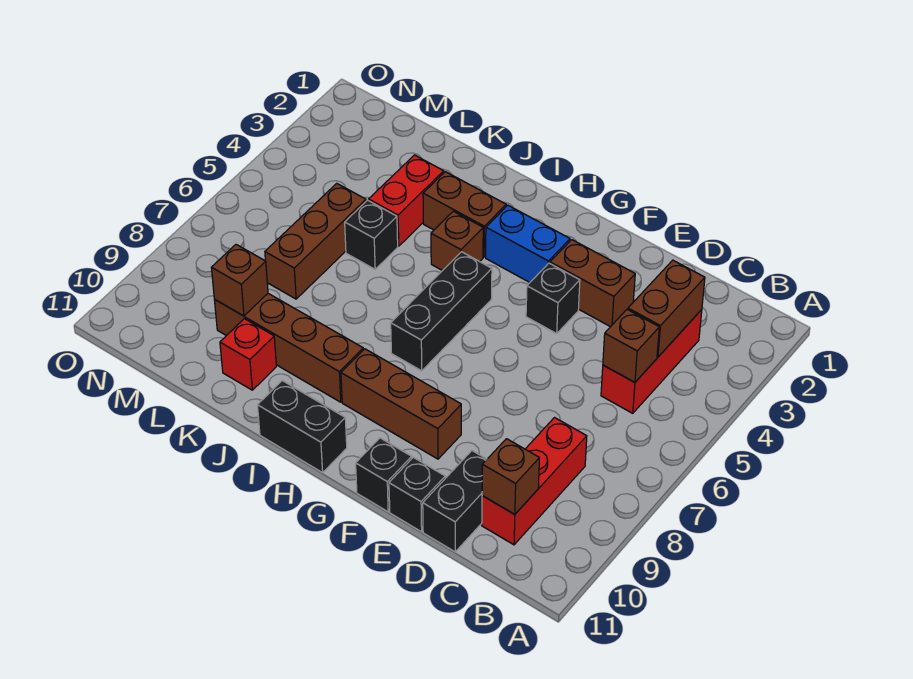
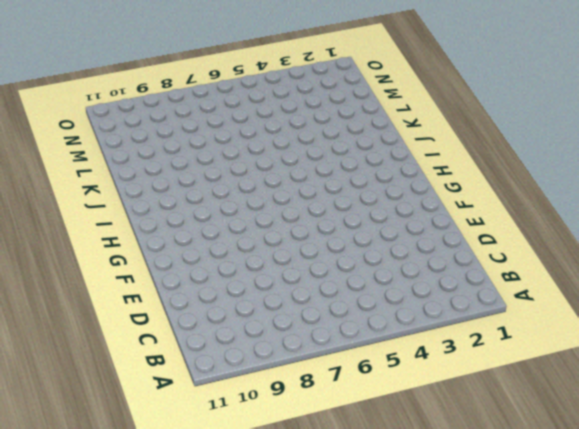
none -> red 1x3 brick [601,310,702,413]
none -> red 1x3 brick [482,418,587,545]
none -> black 1x2 brick [423,451,487,552]

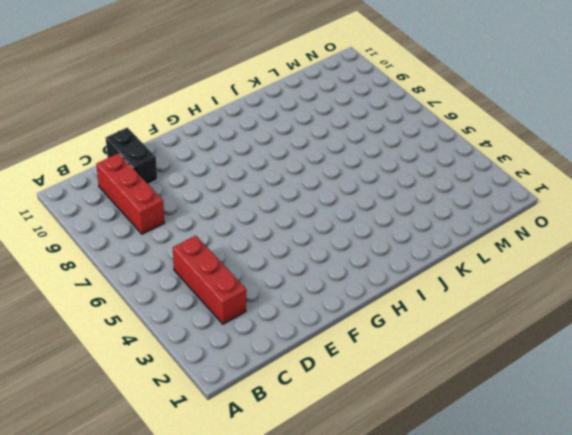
none -> brown 1x2 brick [550,240,635,327]
none -> black 1x1 brick [389,457,445,532]
none -> black 1x1 brick [526,263,580,334]

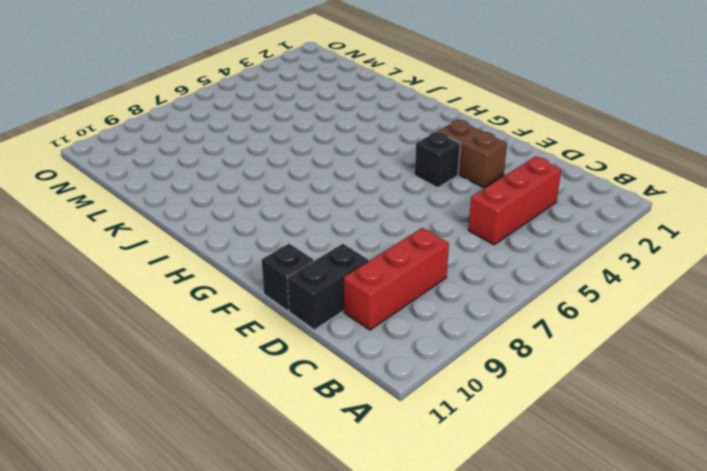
none -> brown 1x3 brick [341,349,461,459]
none -> black 1x1 brick [356,438,412,512]
none -> blue 1x2 brick [486,205,570,282]

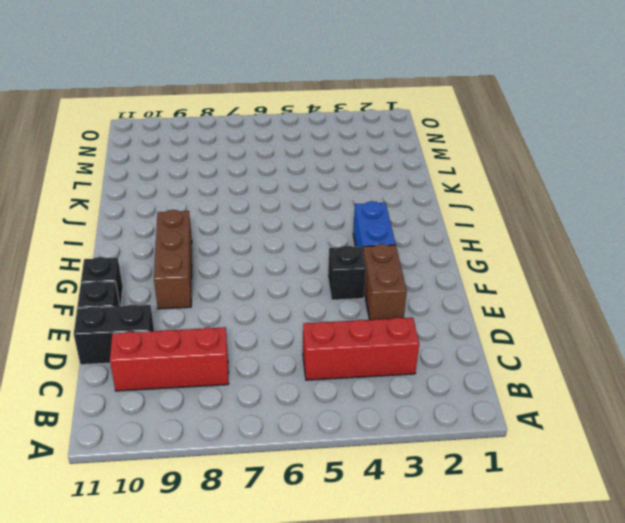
none -> black 1x3 brick [391,252,492,371]
none -> black 1x2 brick [258,381,347,473]
none -> brown 1x2 brick [423,172,506,257]

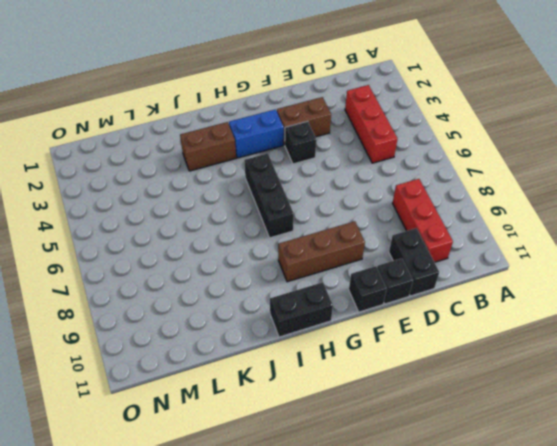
none -> brown 1x1 brick [431,211,483,271]
none -> brown 1x4 brick [215,294,363,402]
none -> red 1x2 brick [369,155,444,246]

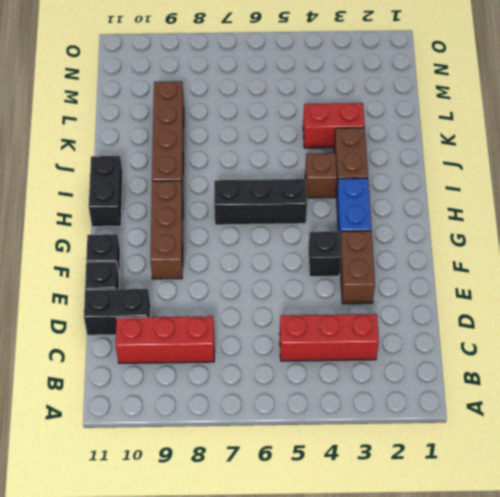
none -> black 1x1 brick [345,200,398,269]
none -> red 1x1 brick [220,319,276,390]
none -> brown 1x3 brick [265,183,366,299]

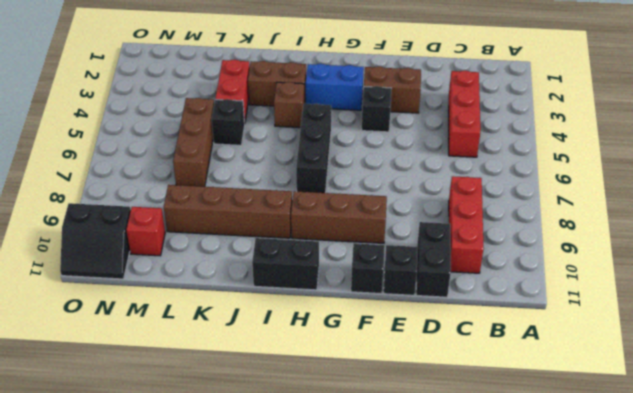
red 1x1 brick [126,207,165,256] -> red 1x1 brick moved to [220,319,276,390]
black 2x2 slope [60,203,131,279] -> none
none -> brown 1x2 brick [628,260,705,357]
none -> brown 1x1 brick [603,310,659,382]
none -> brown 1x1 brick [482,439,539,514]

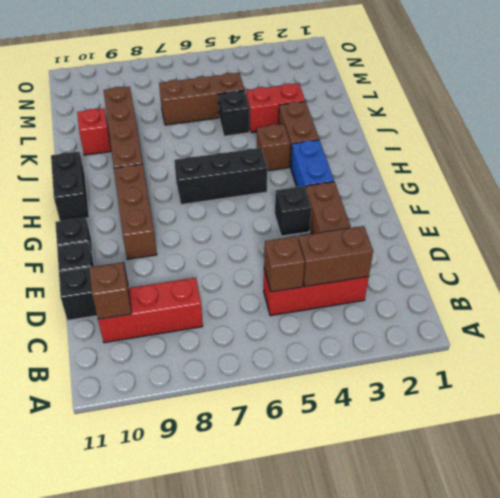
none -> brown 1x1 brick [211,245,268,316]

